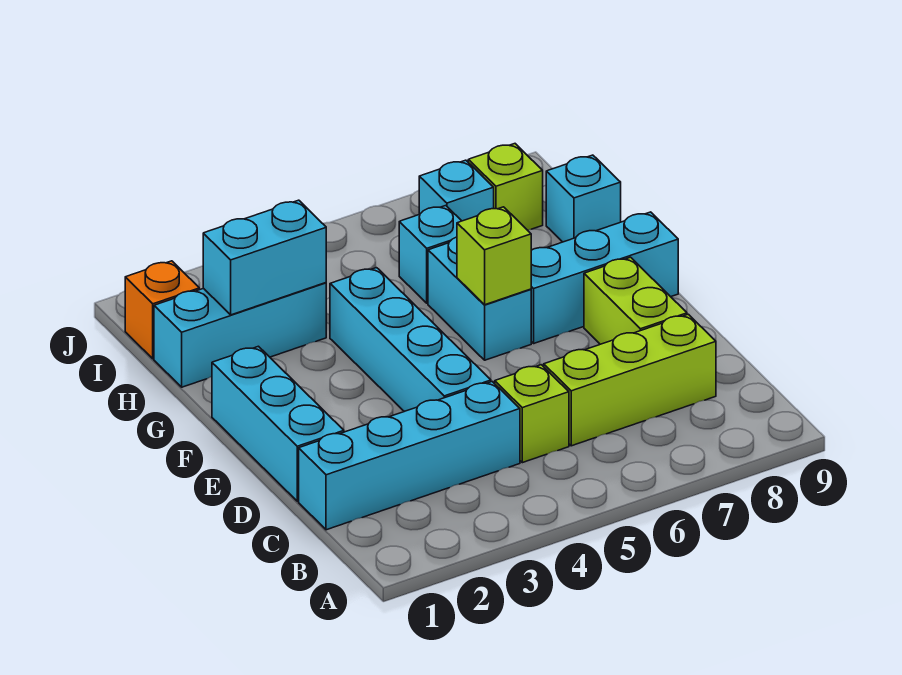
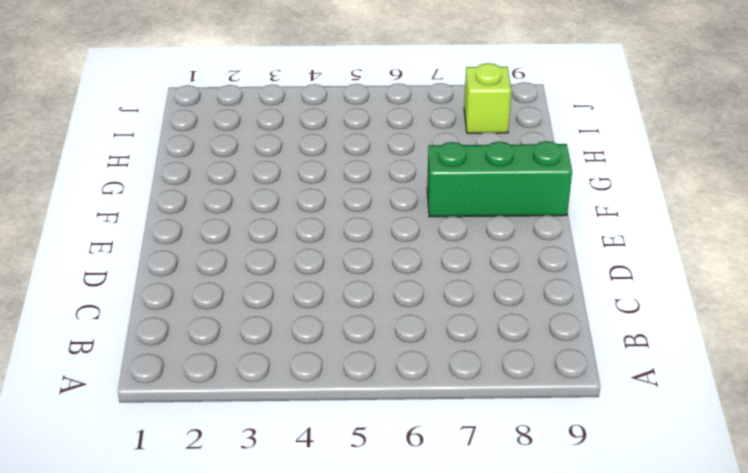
green 1x3 brick [427,141,572,217] -> cyan 1x3 brick [531,212,678,343]
none -> cyan 1x4 brick [299,382,520,530]
none -> lime 1x1 brick [495,365,569,463]
none -> lime 1x3 brick [544,314,716,446]

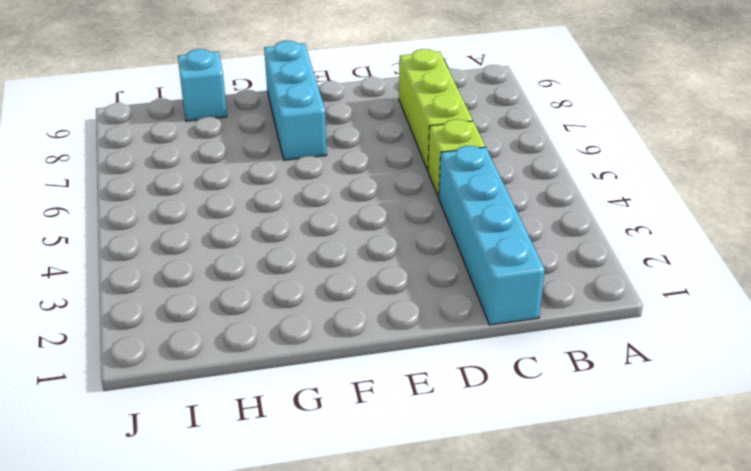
none -> cyan 1x3 brick [212,346,344,501]
none -> cyan 1x4 brick [330,268,491,412]
none -> lime 1x2 brick [584,257,687,344]

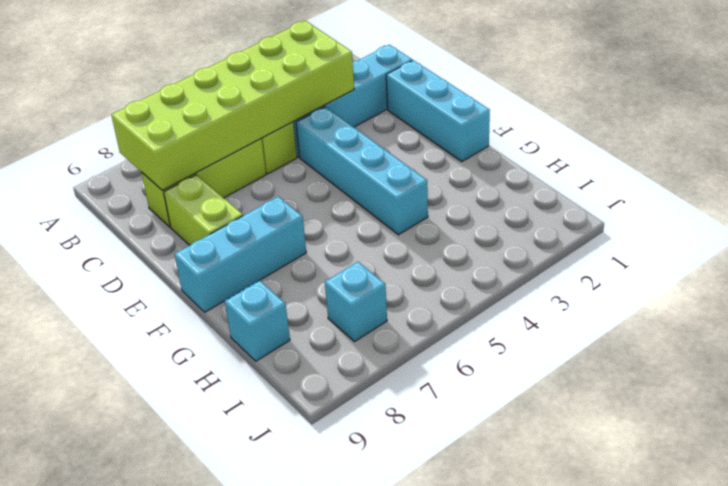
lime 2x6 brick [111,20,354,190] -> none
none -> cyan 1x2 brick [428,237,531,360]
none -> cyan 1x3 brick [154,283,326,387]
none -> cyan 1x1 brick [399,206,461,303]

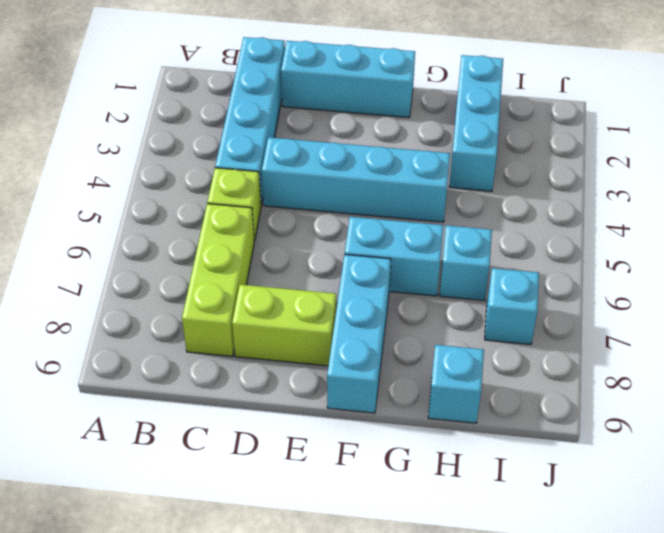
none -> orange 1x1 brick [125,261,200,359]
none -> lime 1x1 brick [468,144,543,230]
none -> lime 1x1 brick [457,207,531,305]

